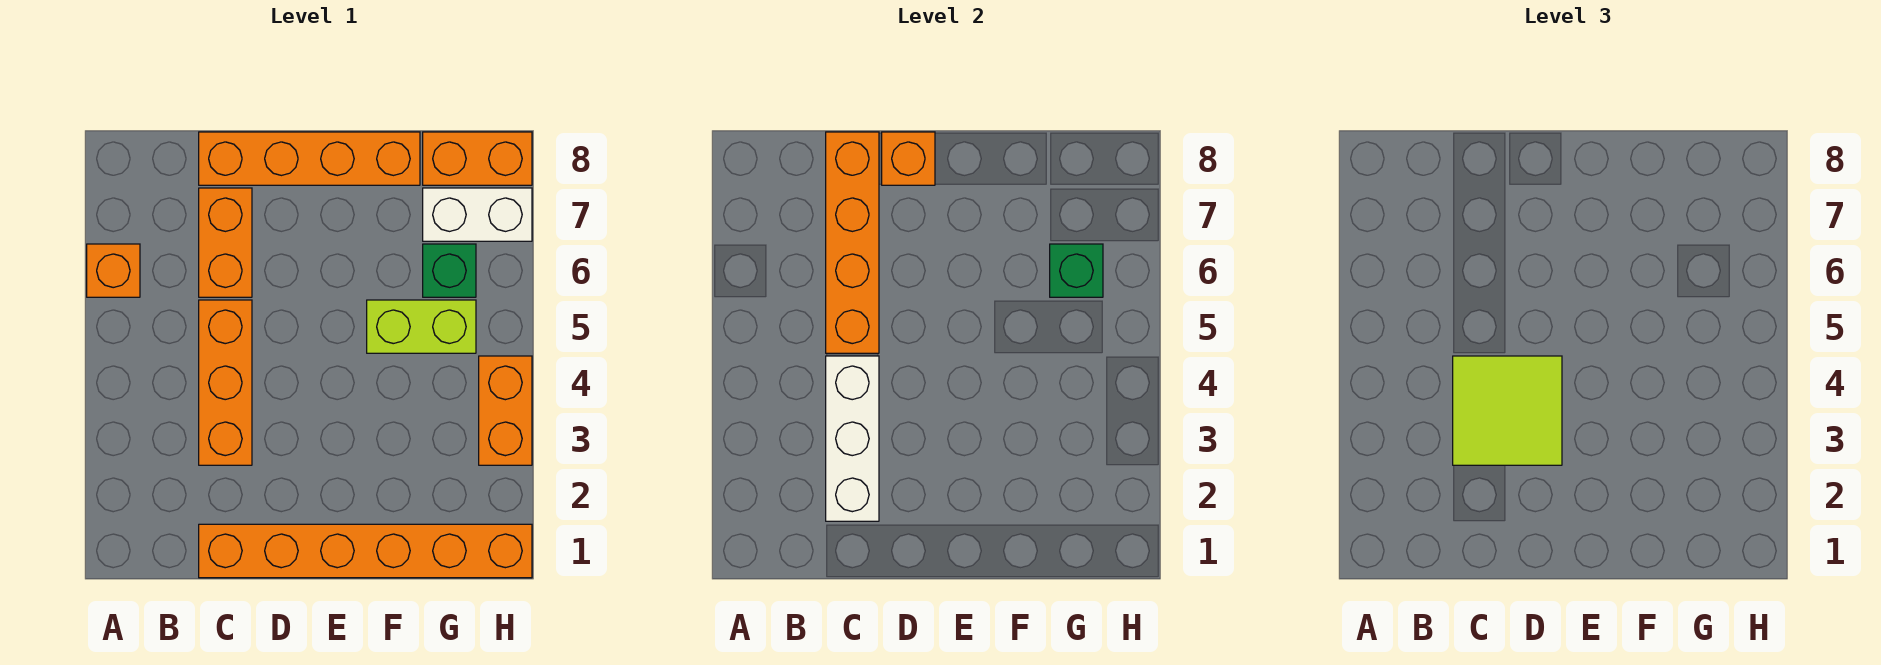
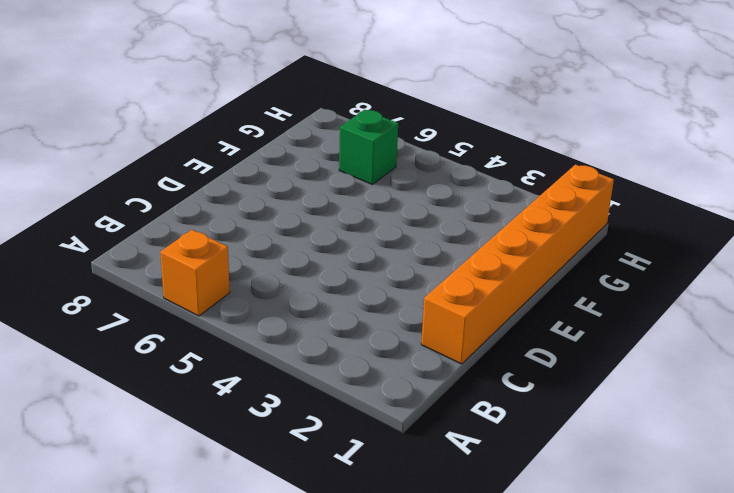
none -> orange 1x3 brick [199,300,252,465]
none -> orange 1x2 brick [199,188,252,297]
none -> orange 1x4 brick [199,132,420,185]

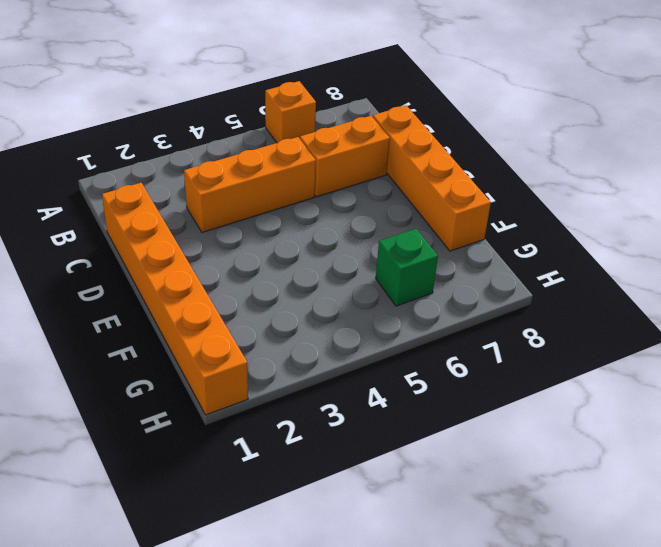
none -> lime 1x2 brick [367,300,476,353]
none -> white 1x2 brick [423,188,532,241]
none -> orange 1x2 brick [423,132,532,185]

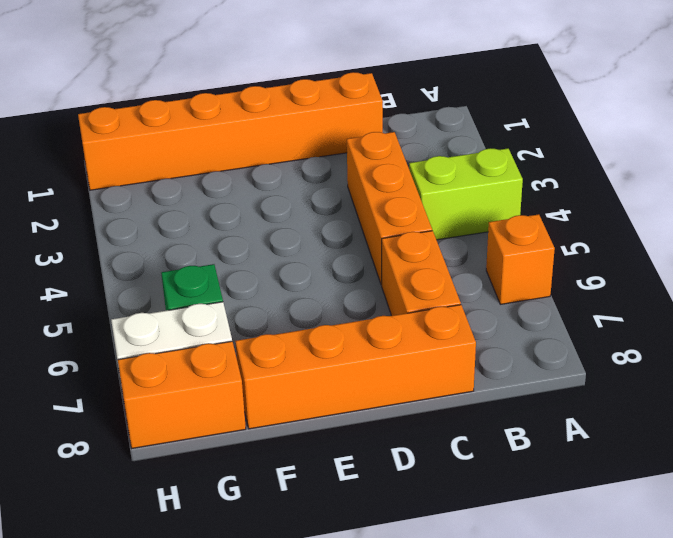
lime 1x2 brick [409,148,523,240] -> lime 1x2 brick moved to [367,300,476,353]
none -> orange 1x2 brick [479,356,532,465]
none -> white 1x3 brick [826,356,879,521]
none -> orange 1x4 brick [826,132,879,353]

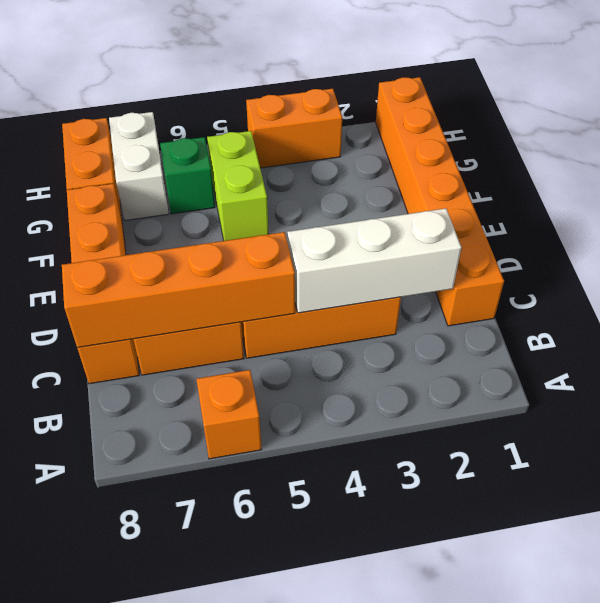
none -> orange 1x1 brick [882,132,935,185]
none -> green 1x1 brick [1050,244,1103,297]
none -> lime 2x2 tile [1453,356,1562,465]

